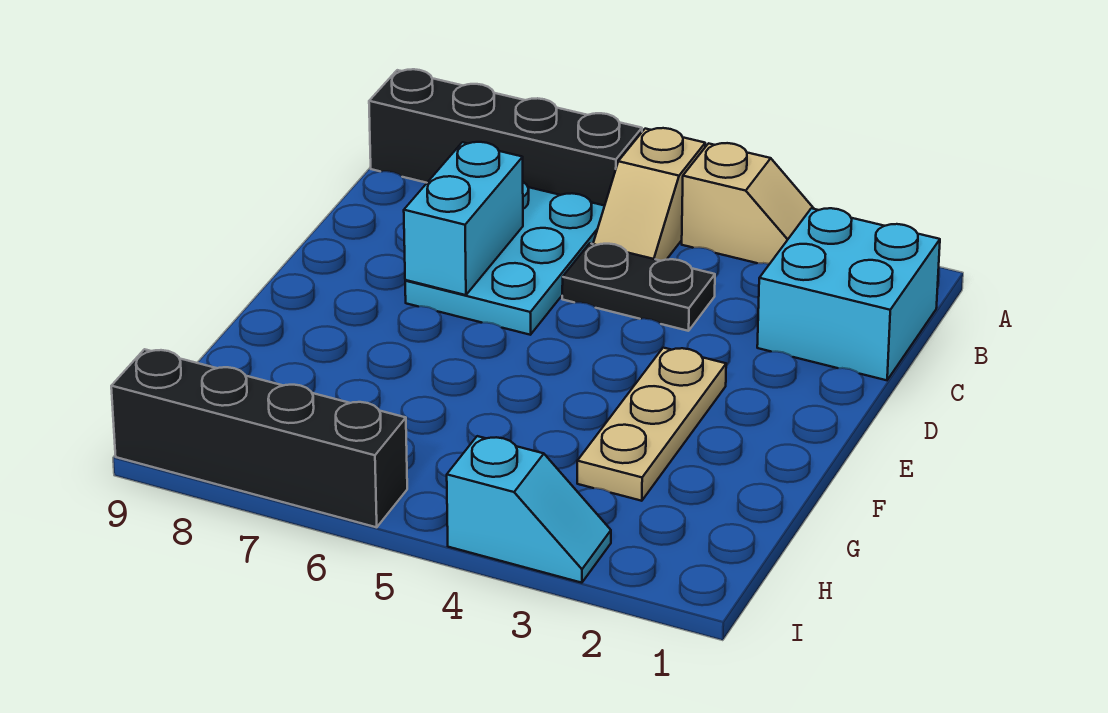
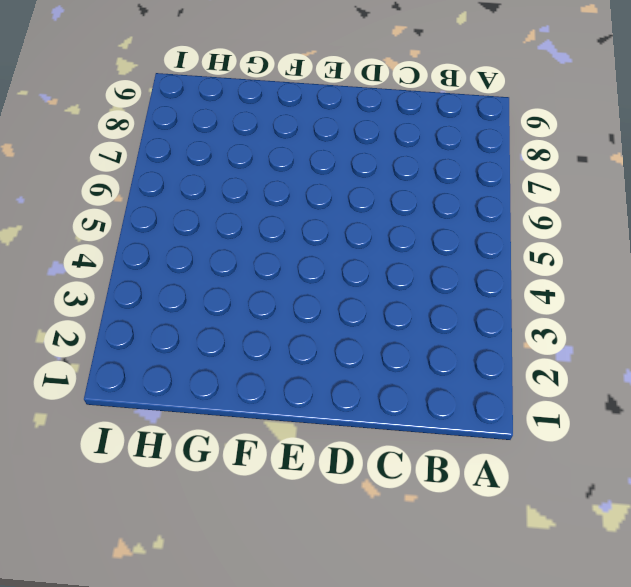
none -> tan 1x2 slope [682,143,814,264]
none -> tan 1x2 slope [593,128,705,261]

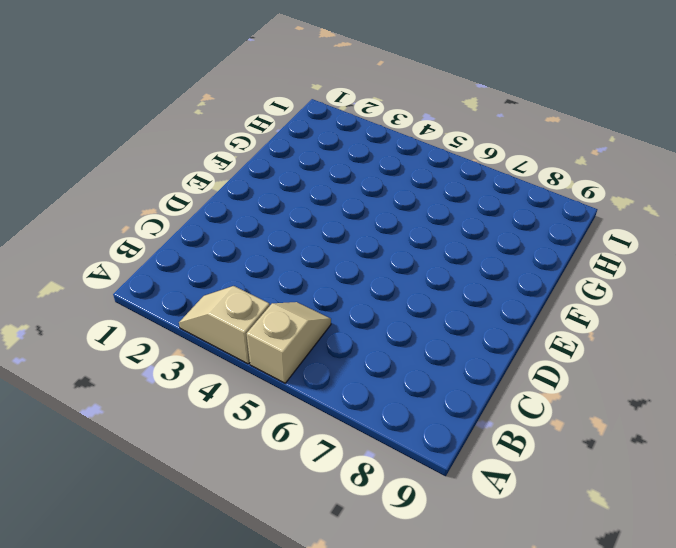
none -> black 1x4 brick [369,69,642,206]
none -> cyan 2x2 brick [757,208,940,380]

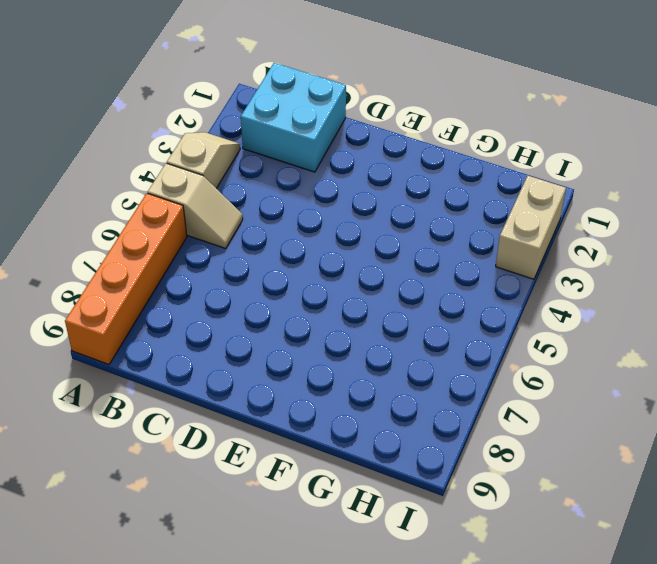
orange 1x4 brick [65,193,187,365] -> black 1x4 brick [369,69,642,206]
tan 1x2 brick [496,176,566,279] -> cyan 1x2 slope [447,436,611,583]
none -> cyan 2x3 plate [405,182,604,335]
none -> black 1x2 plate [562,243,715,331]

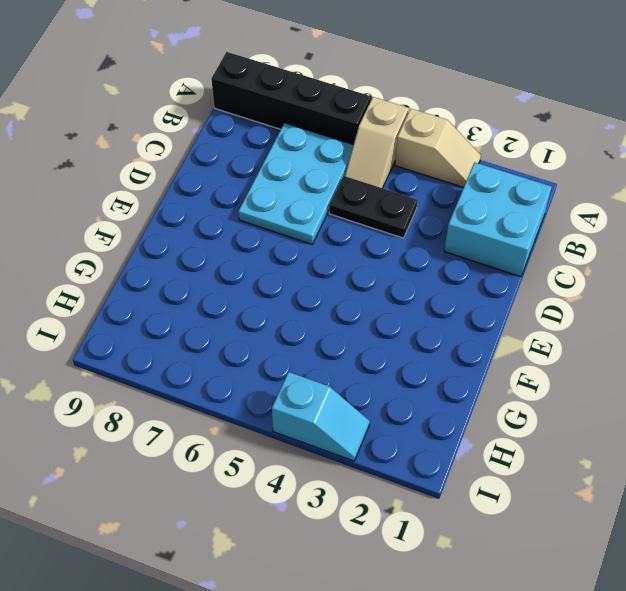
none -> tan 1x3 plate [577,348,726,501]
none -> black 1x4 brick [111,349,407,527]

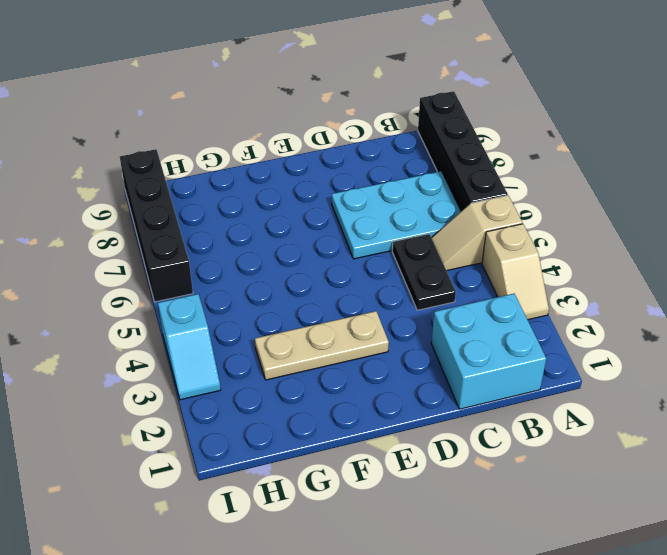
none -> cyan 1x2 brick [404,142,523,295]

